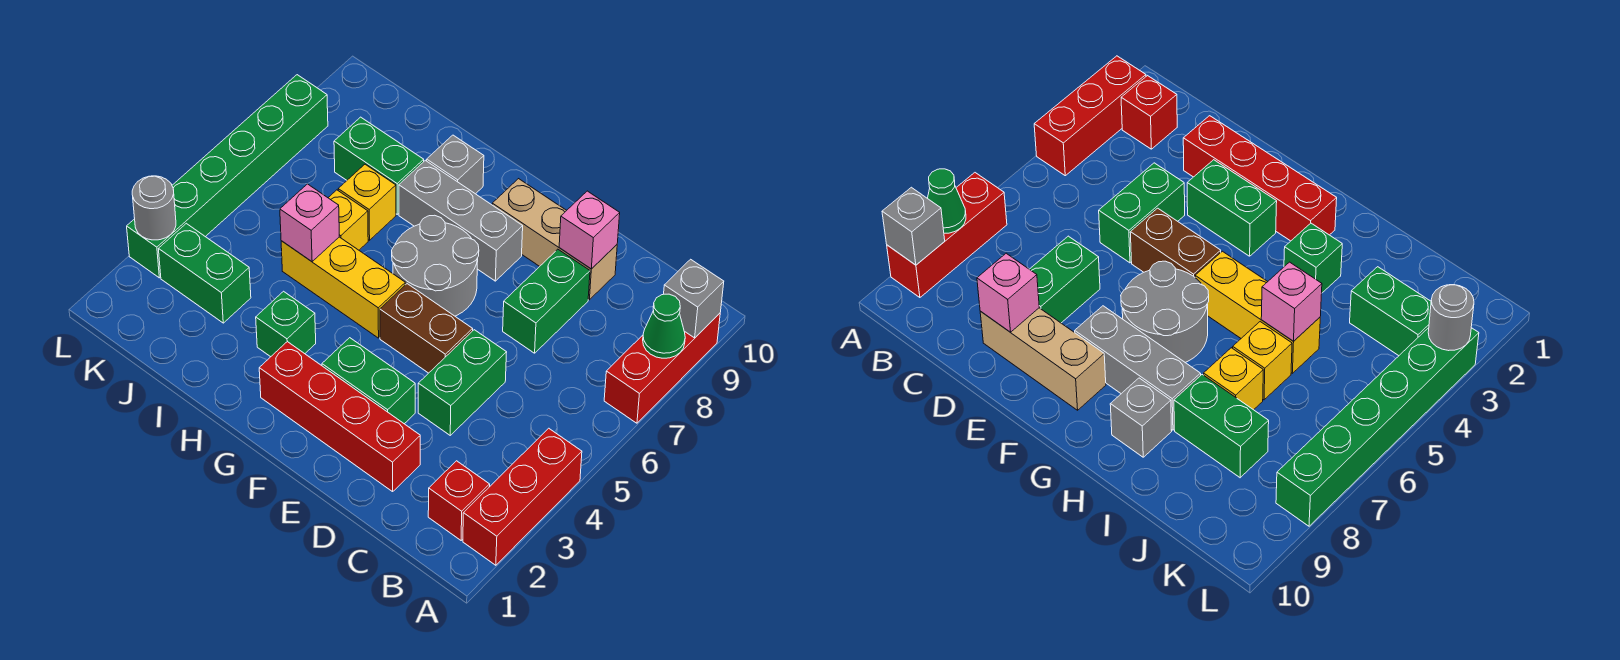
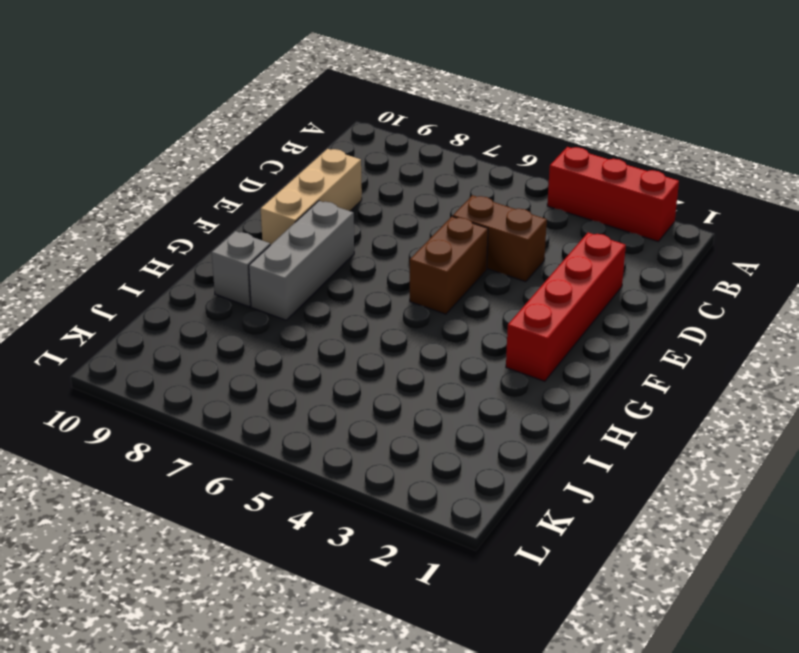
brown 1x2 brick [453,195,547,282] -> green 1x2 brick [418,330,507,435]
none -> red 1x3 brick [604,313,720,423]
none -> red 1x1 brick [428,461,490,540]
none -> green 1x2 brick [503,249,590,353]

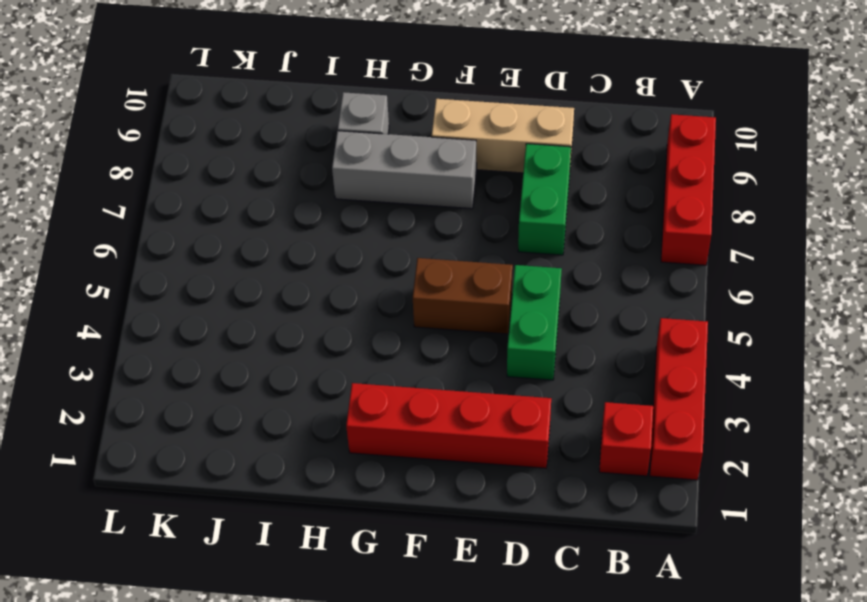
none -> green 1x2 brick [322,338,415,424]
none -> grey 2x2 round brick [392,215,479,316]
none -> yellow 1x3 brick [281,237,405,338]

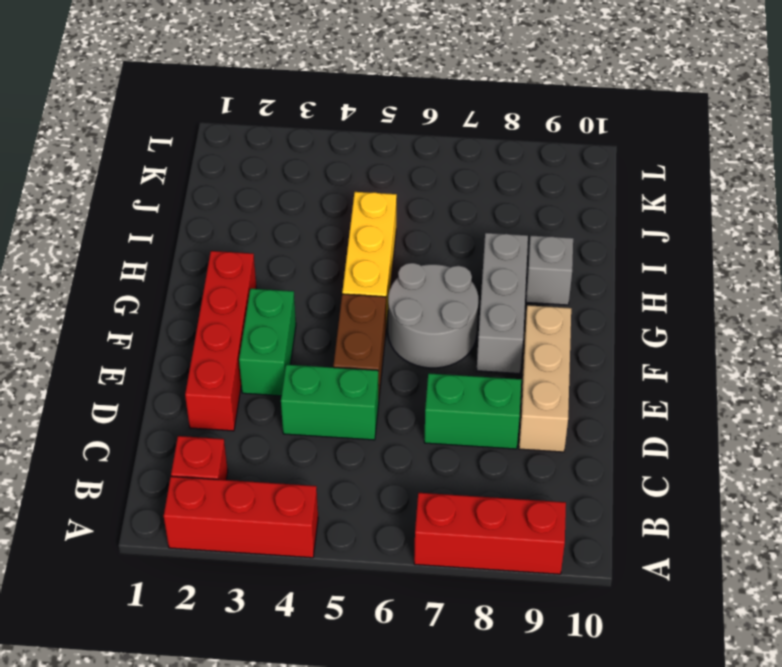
none -> green 1x1 brick [256,291,316,357]
none -> yellow 1x1 brick [328,190,368,250]
none -> yellow 1x1 brick [338,164,396,240]

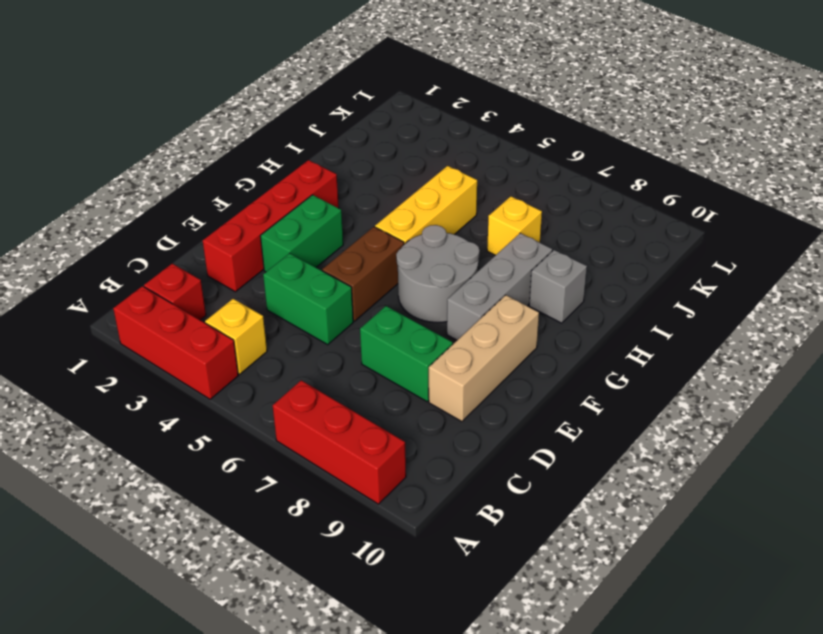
yellow 1x1 brick [205,299,267,374] -> yellow 1x1 brick moved to [328,190,368,250]
none -> green 1x1 brick [256,291,316,357]
none -> green 1x2 brick [334,117,424,214]
none -> green 1x2 brick [159,223,251,323]

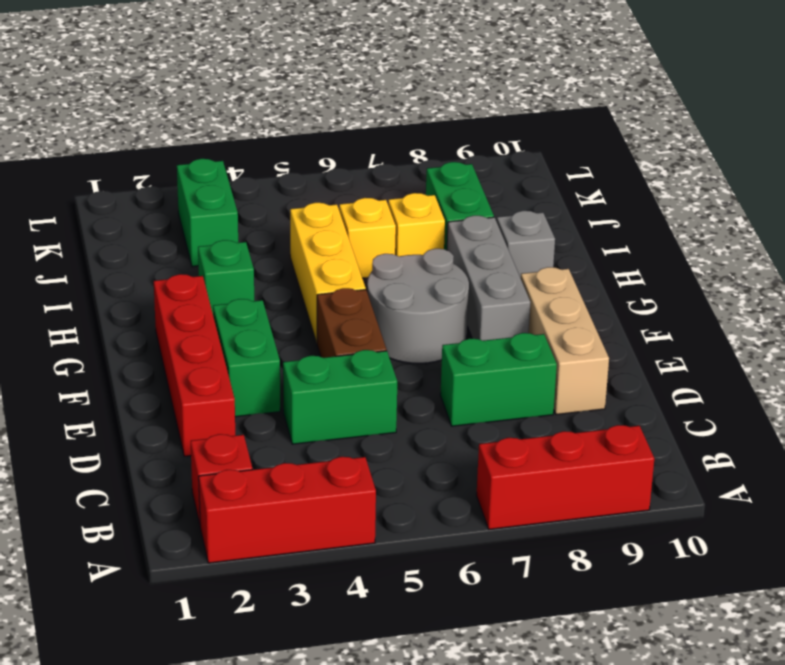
none -> green 1x6 brick [127,75,328,278]
none -> green 1x1 cone [643,294,685,358]
none -> grey 1x1 brick [664,259,724,338]

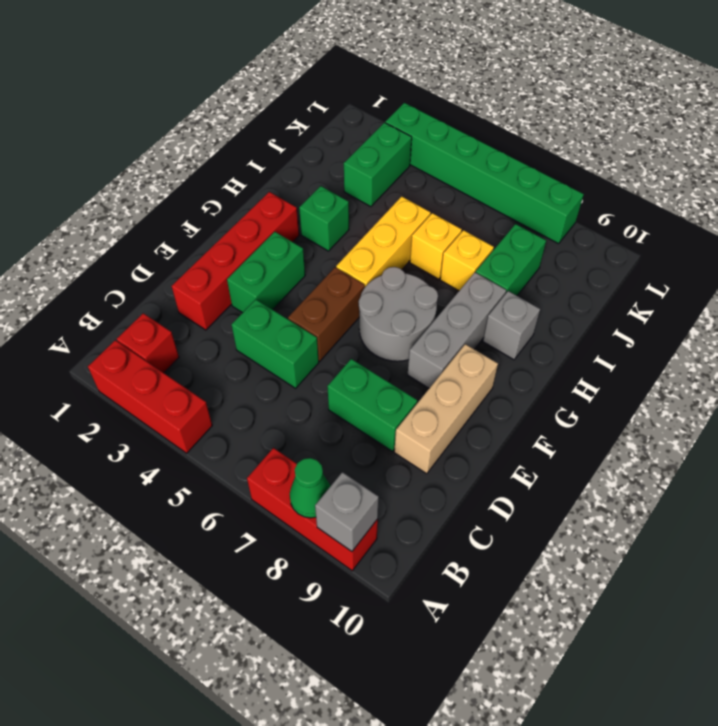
none -> pink 1x1 brick [559,191,620,269]
none -> pink 1x1 brick [280,184,339,262]
none -> grey 1x1 round brick [132,176,176,240]

